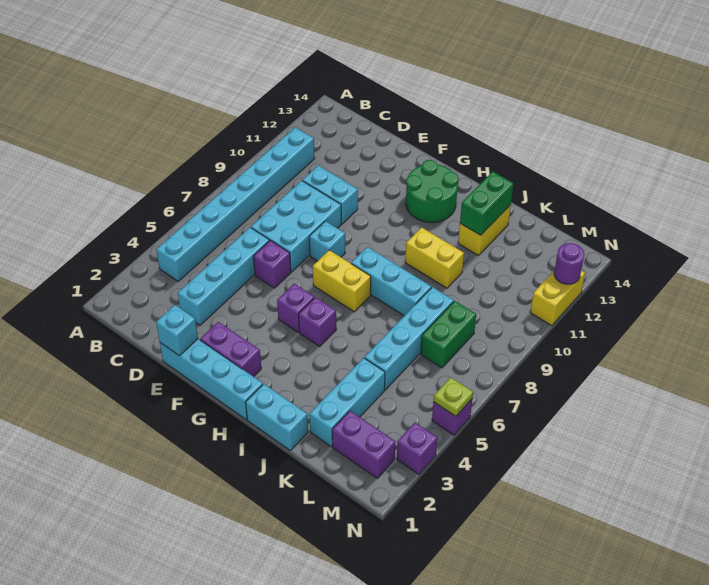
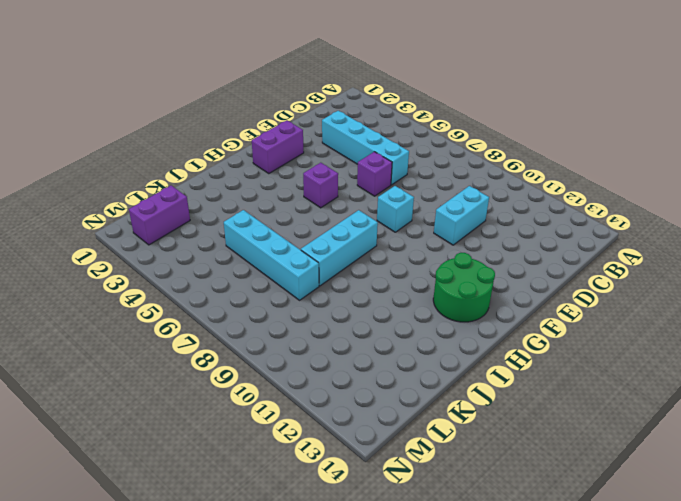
none -> cyan 1x8 brick [156,127,315,281]
none -> cyan 2x3 brick [251,181,341,272]
none -> cyan 1x4 brick [160,339,263,420]

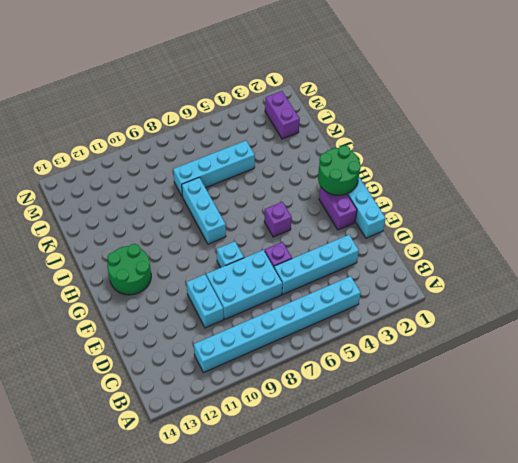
green 2x2 round brick [318,145,361,195] -> none
none -> yellow 1x2 brick [313,250,371,312]
none -> purple 1x1 brick [299,297,336,346]
none -> cyan 1x2 brick [246,384,308,450]

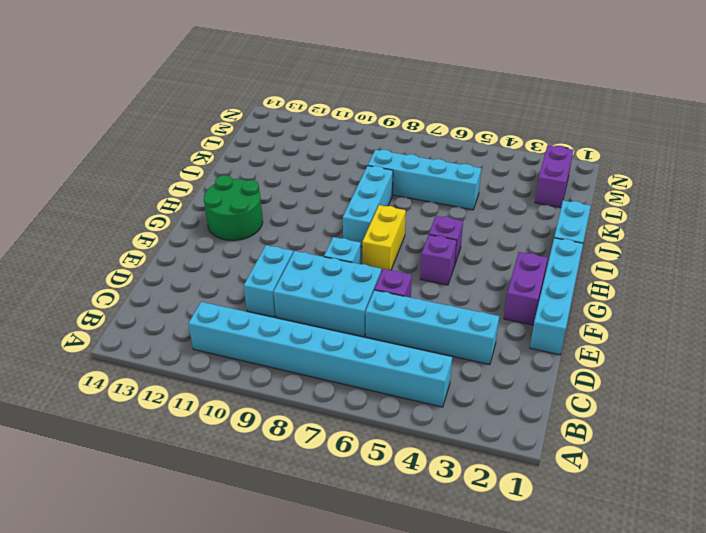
none -> yellow 1x2 brick [405,228,464,288]
none -> yellow 1x2 brick [458,205,511,256]
none -> cyan 1x3 brick [309,358,385,447]

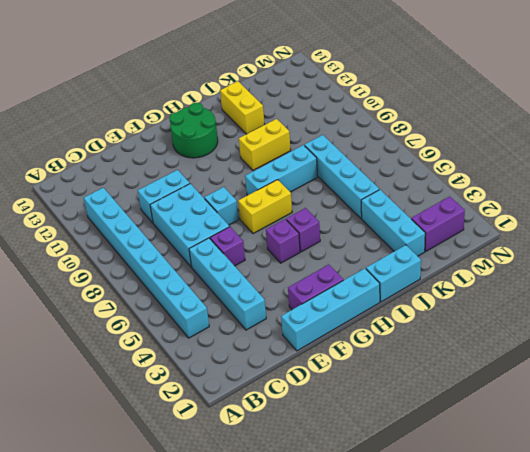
none -> green 1x2 brick [421,301,476,368]
none -> purple 1x1 brick [397,423,437,474]
none -> purple 1x1 brick [432,399,472,435]

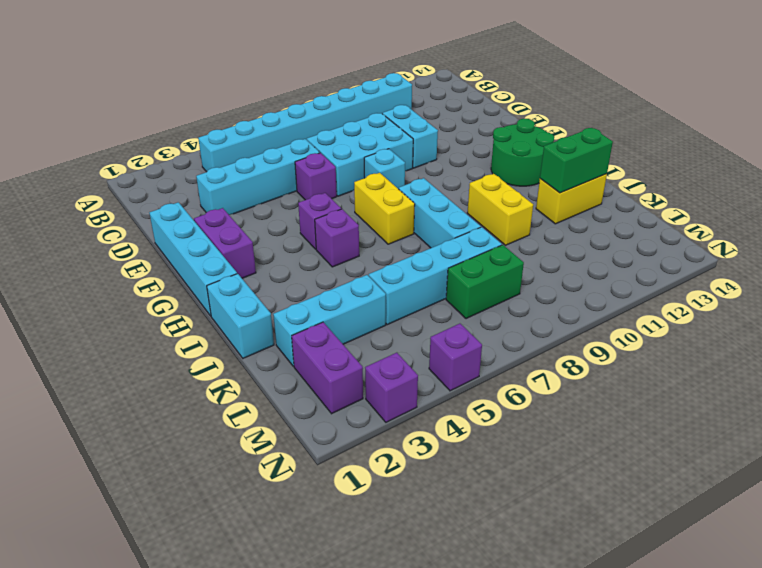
none -> yellow 1x2 brick [530,270,585,326]
none -> cyan 1x1 brick [156,305,198,356]
none -> lime 1x1 plate [433,377,473,416]

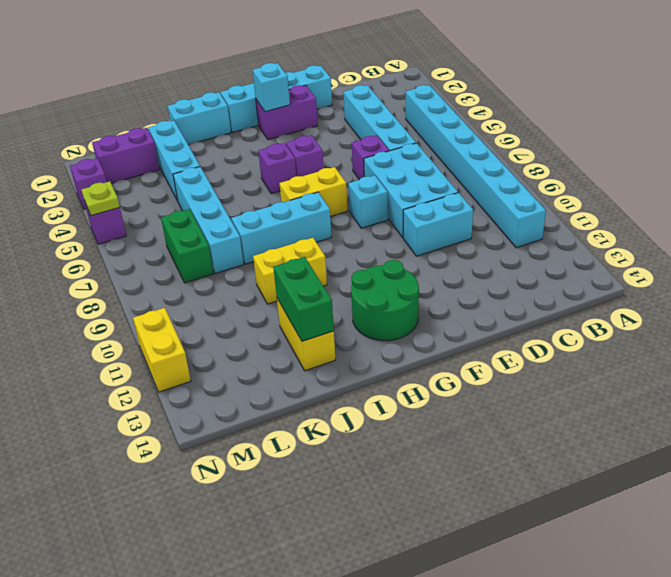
cyan 1x1 brick [253,63,290,112] -> cyan 1x1 brick moved to [156,305,198,356]
none -> purple 1x1 round brick [554,243,584,284]

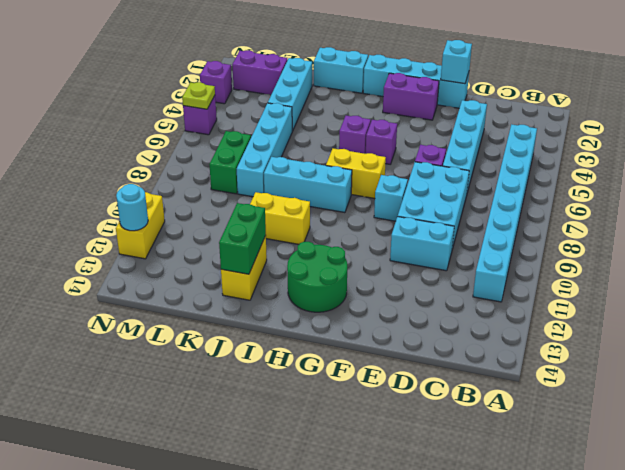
cyan 1x1 round brick [116,184,148,231] -> purple 1x1 round brick [554,243,584,284]

